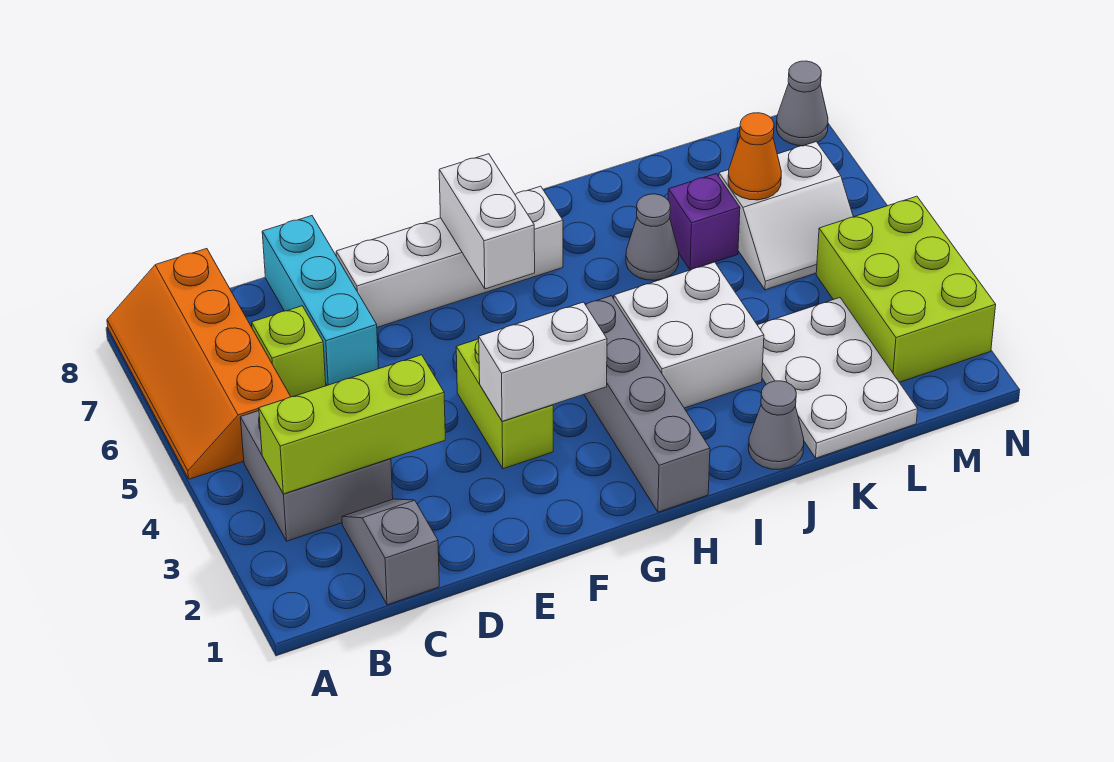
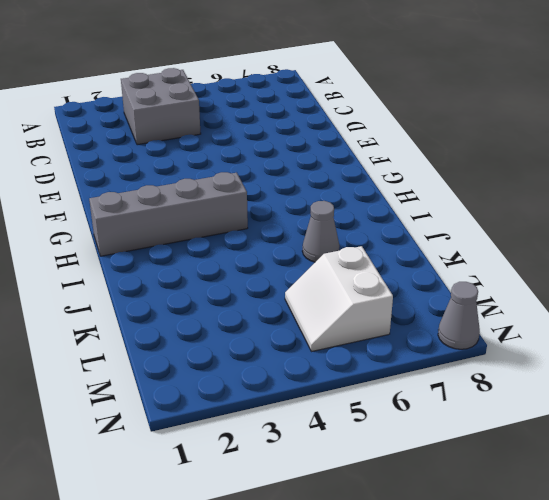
none -> orange 2x4 slope [107,249,291,479]
none -> grey 1x2 slope [342,499,439,605]
none -> lime 1x1 brick [252,306,326,397]

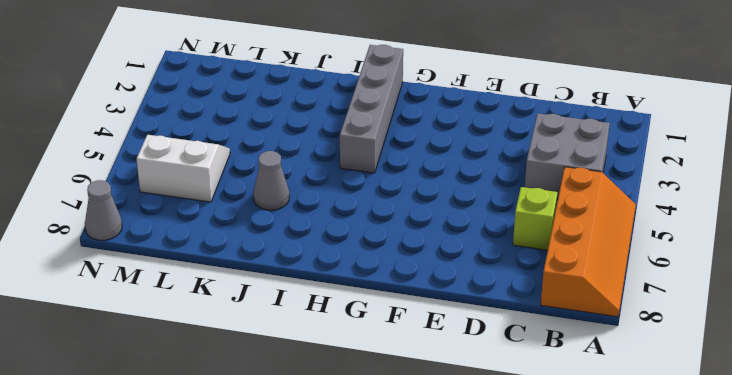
none -> grey 1x2 slope [342,499,439,605]
none -> cyan 1x3 brick [262,216,379,385]
none -> white 1x4 brick [336,186,563,327]

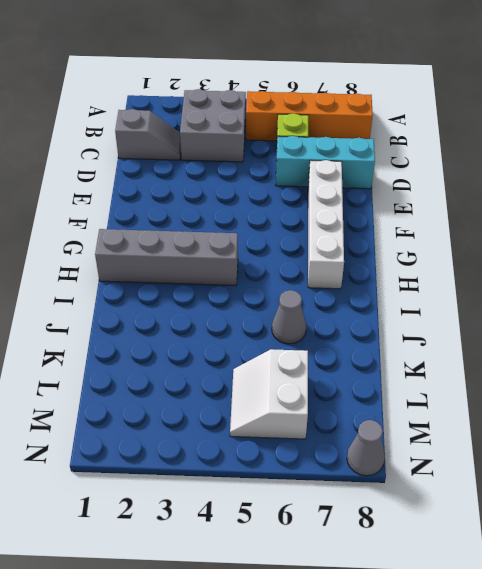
none -> lime 1x2 brick [456,339,553,469]
none -> white 2x2 brick [614,262,764,408]
none -> grey 1x1 cone [749,381,804,469]

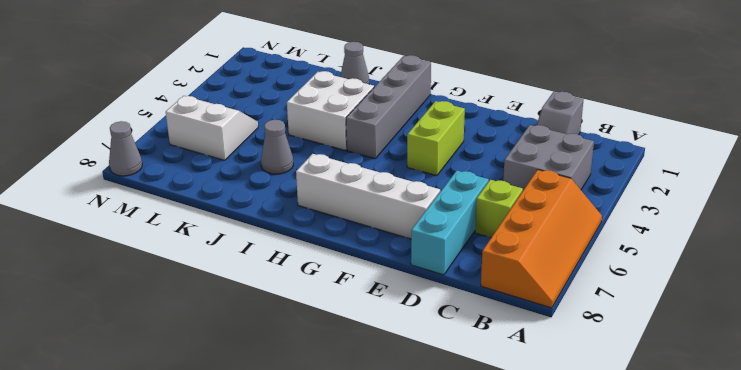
none -> white 2x3 plate [758,298,918,458]
none -> purple 1x1 brick [668,174,740,270]
none -> lime 2x3 brick [816,196,996,382]

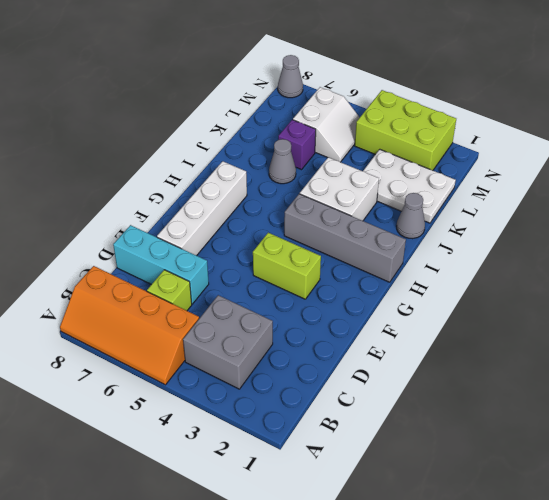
none -> grey 1x2 slope [342,499,439,605]
none -> lime 1x3 brick [259,355,445,494]
none -> white 1x2 brick [479,302,607,421]

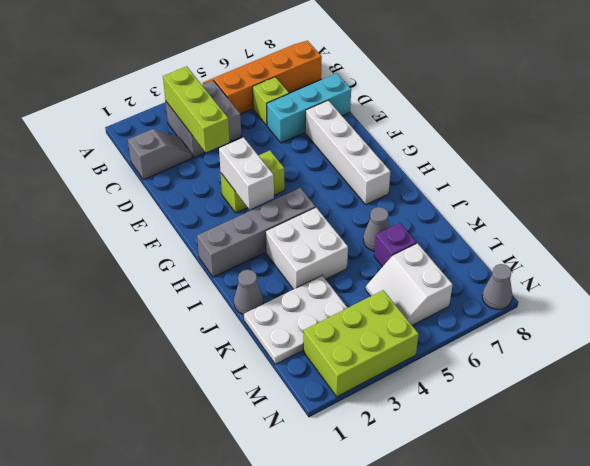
none -> white 1x2 brick [439,154,535,289]
none -> orange 1x1 cone [728,113,781,200]

